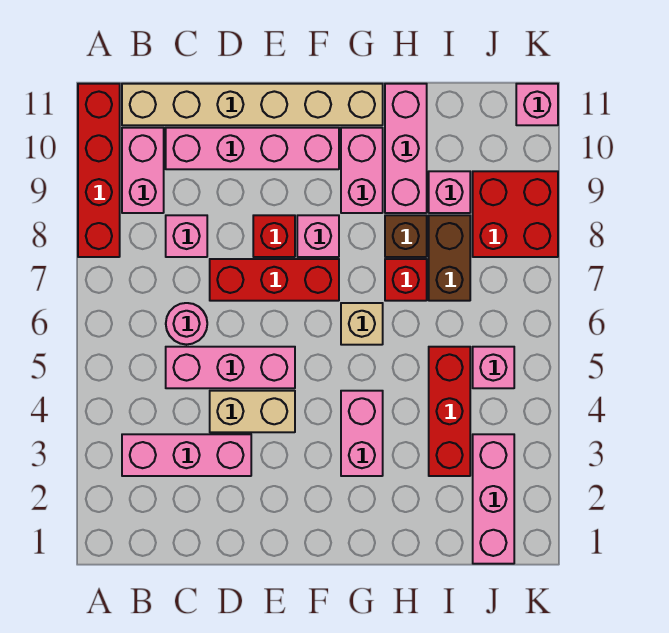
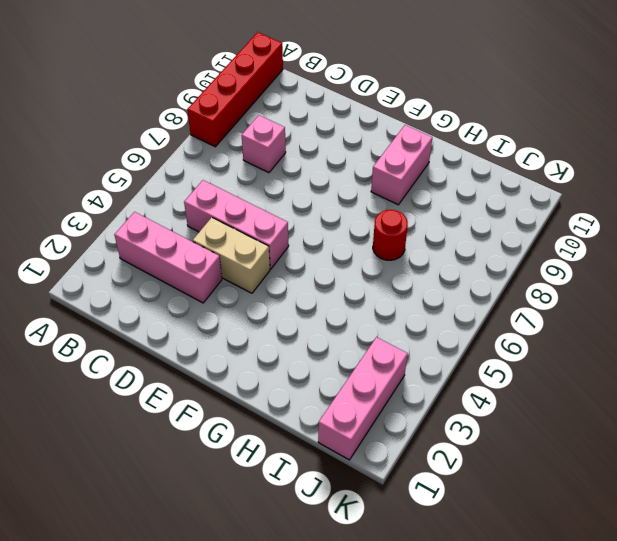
red 1x1 round brick [373,210,408,260] -> red 1x1 brick [385,259,427,301]
none -> pink 1x2 brick [122,128,164,213]
none -> tan 1x6 brick [122,84,383,125]
none -> pink 1x1 round brick [166,303,207,345]

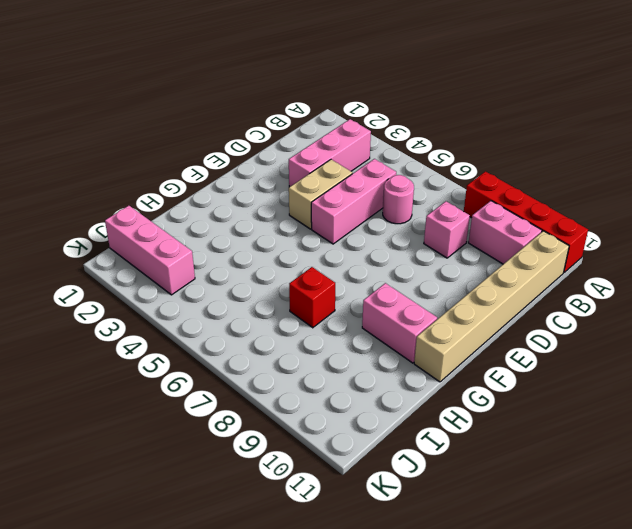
none -> pink 1x4 brick [166,128,339,169]
none -> red 1x3 brick [210,259,339,301]
none -> red 1x1 brick [253,215,295,257]

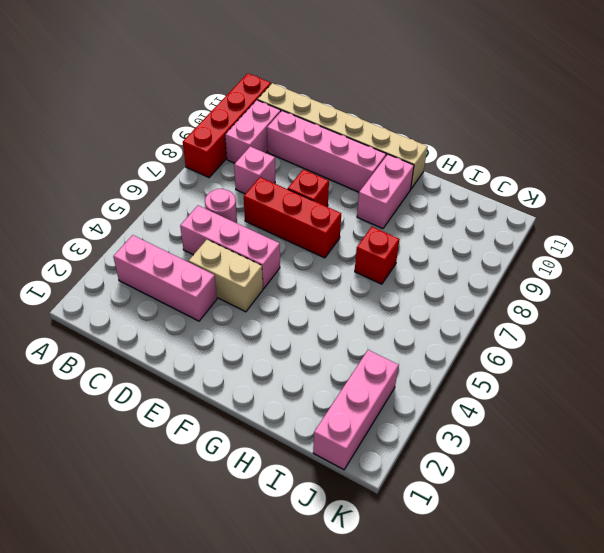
none -> pink 1x1 brick [297,215,339,257]
none -> pink 1x2 brick [341,391,383,476]
none -> tan 1x1 brick [341,303,383,345]

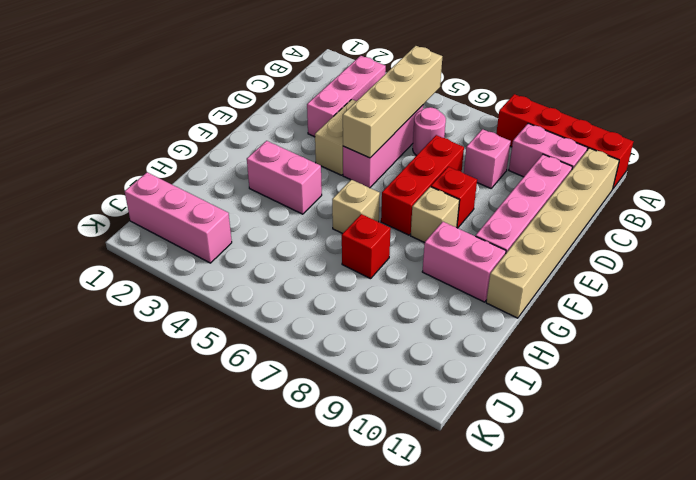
tan 1x4 brick [343,46,442,158] -> none
tan 1x1 brick [411,187,459,243] -> pink 1x1 brick [297,215,339,257]
none -> brown 1x1 brick [385,215,427,257]
none -> pink 1x3 brick [385,84,427,213]
none -> red 1x3 brick [429,347,470,476]

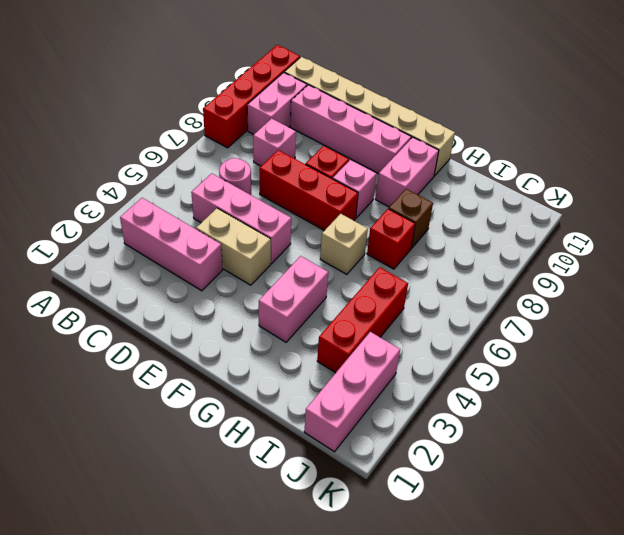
none -> pink 1x3 brick [385,84,427,213]
none -> brown 1x2 brick [429,215,470,301]
none -> pink 1x1 brick [429,171,470,213]

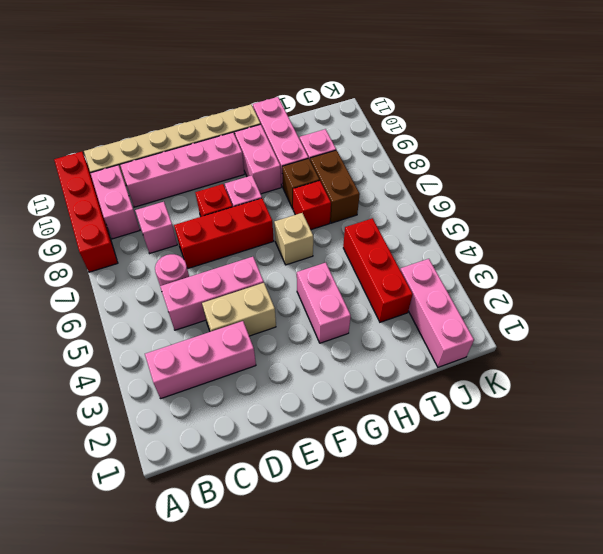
none -> pink 1x1 brick [473,347,514,388]
none -> red 2x2 brick [473,171,558,257]
none -> pink 1x1 brick [516,84,558,125]

